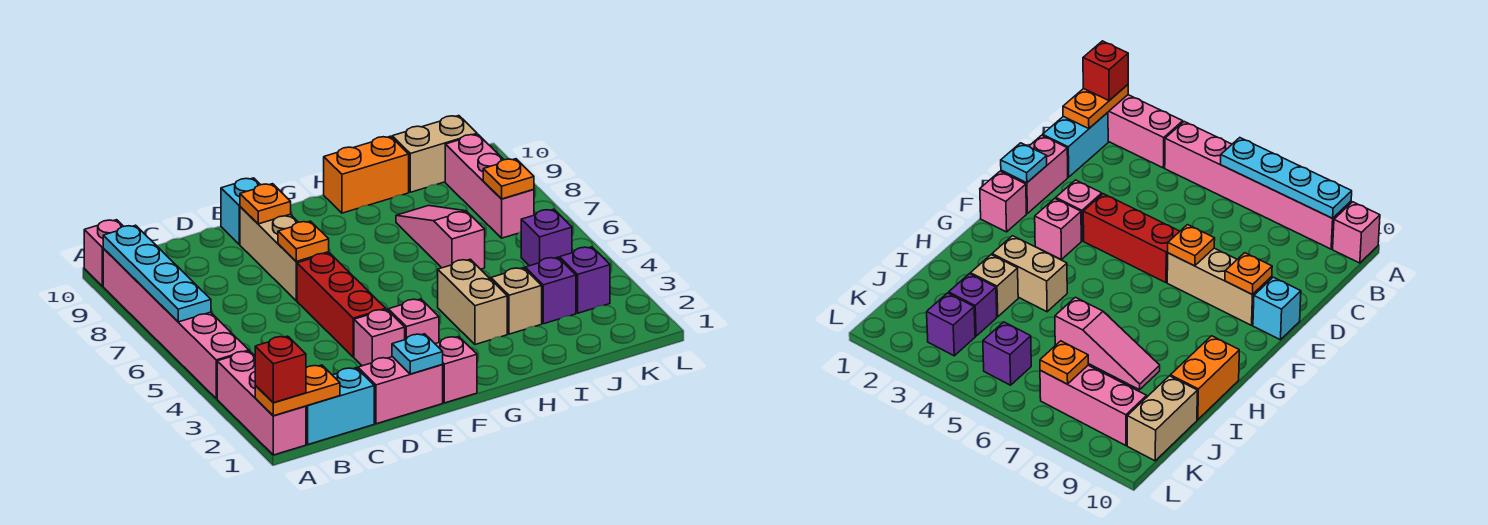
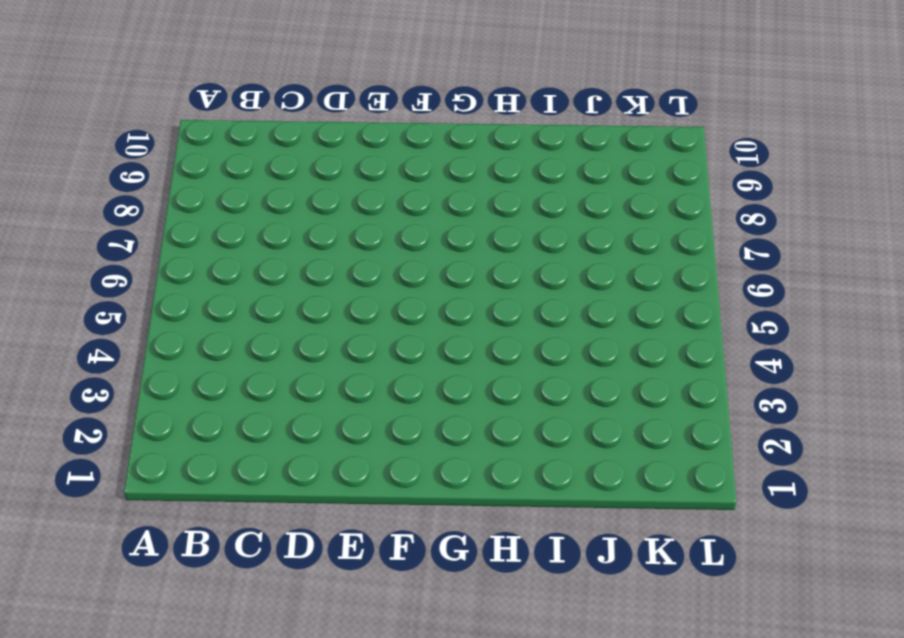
none -> pink 1x3 brick [217,351,306,455]
none -> pink 1x6 brick [103,249,249,399]
none -> pink 1x1 brick [84,220,123,286]

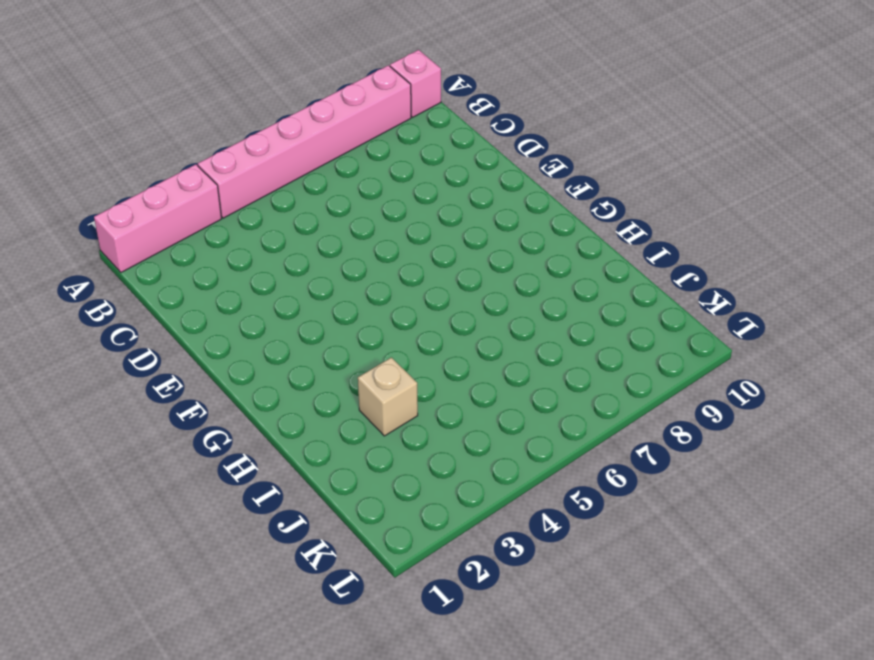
none -> cyan 1x2 brick [306,368,374,444]
none -> pink 1x2 brick [358,357,443,424]
none -> pink 1x1 brick [354,309,405,366]

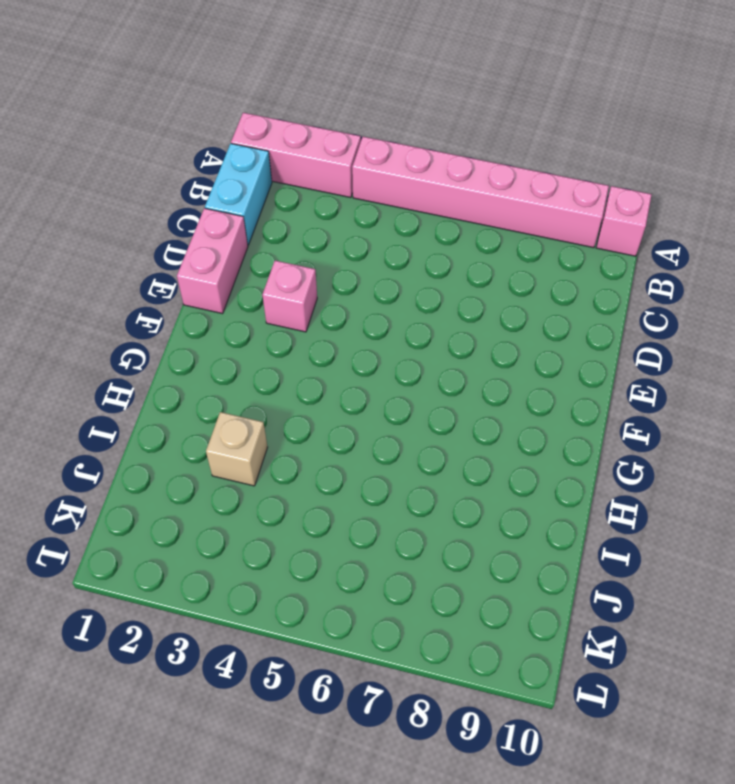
none -> red 1x3 brick [297,253,386,357]
none -> tan 1x3 brick [240,207,329,301]
none -> cyan 1x1 brick [221,178,260,244]

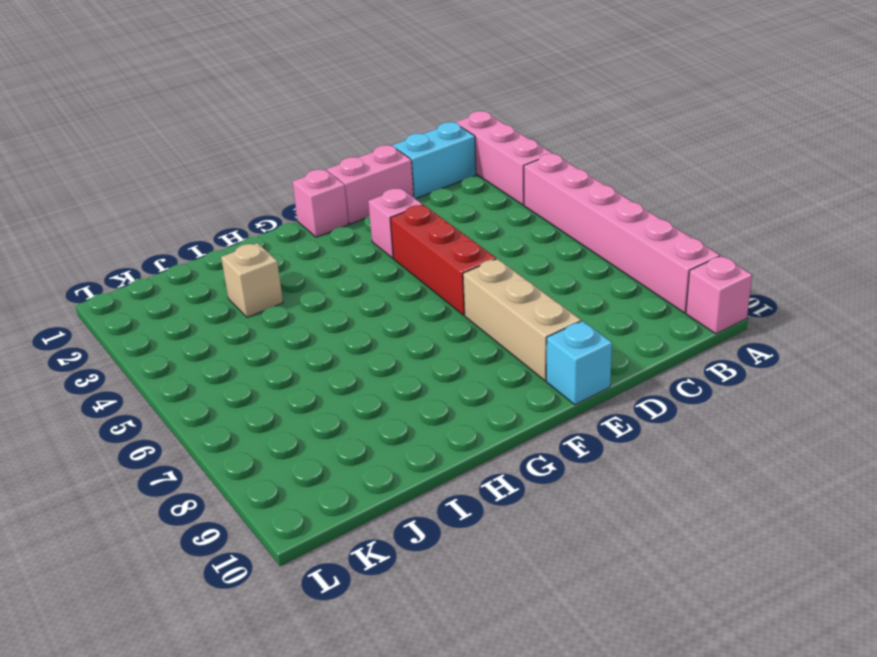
none -> pink 1x1 brick [388,299,439,344]
none -> tan 1x2 brick [438,259,507,345]
none -> orange 1x2 brick [324,136,409,213]

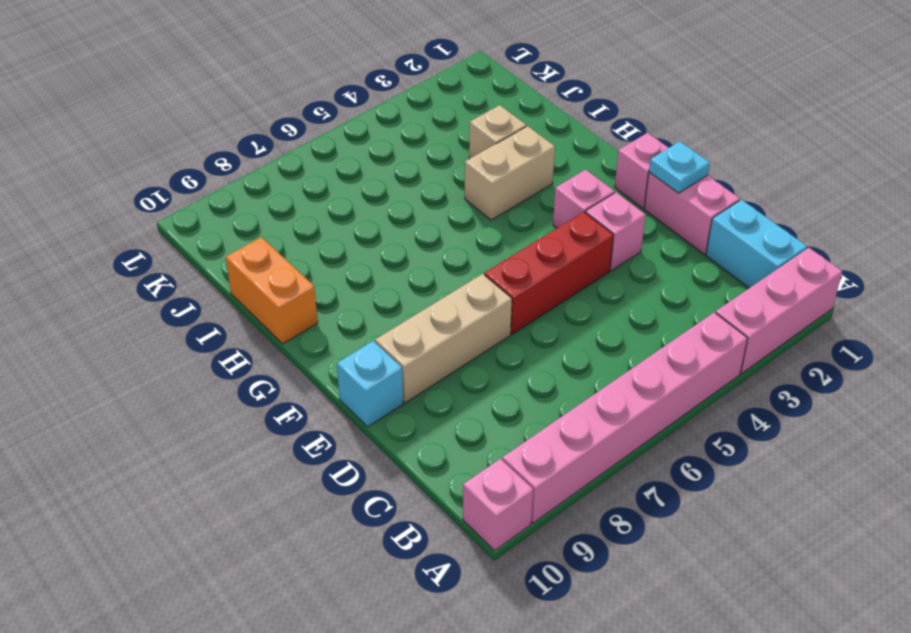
none -> pink 1x3 slope [396,206,485,269]
none -> purple 1x1 brick [525,257,576,324]
none -> tan 1x2 brick [392,116,477,192]

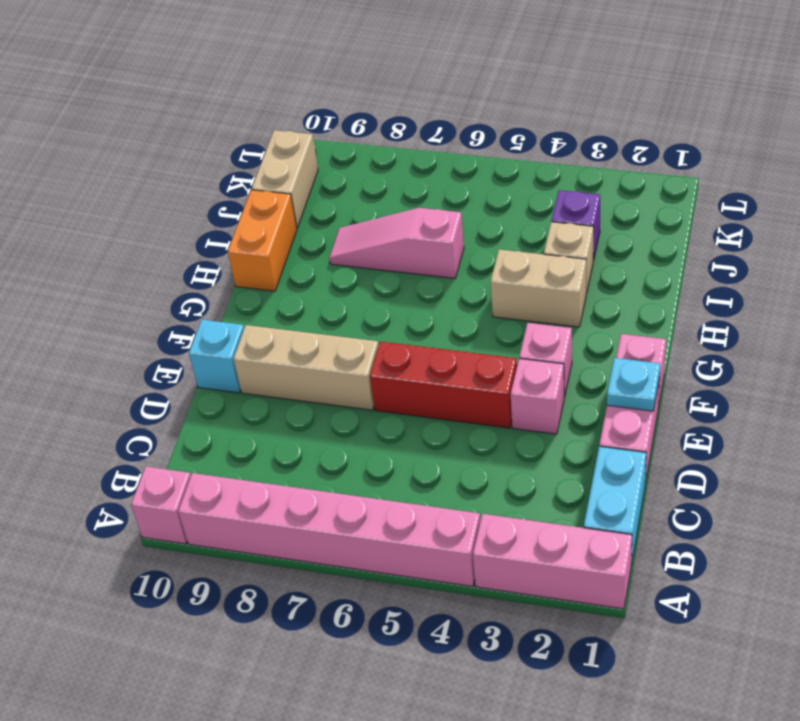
none -> purple 1x1 brick [559,247,610,313]
none -> purple 1x1 brick [521,209,572,266]
none -> pink 1x3 brick [445,134,534,238]

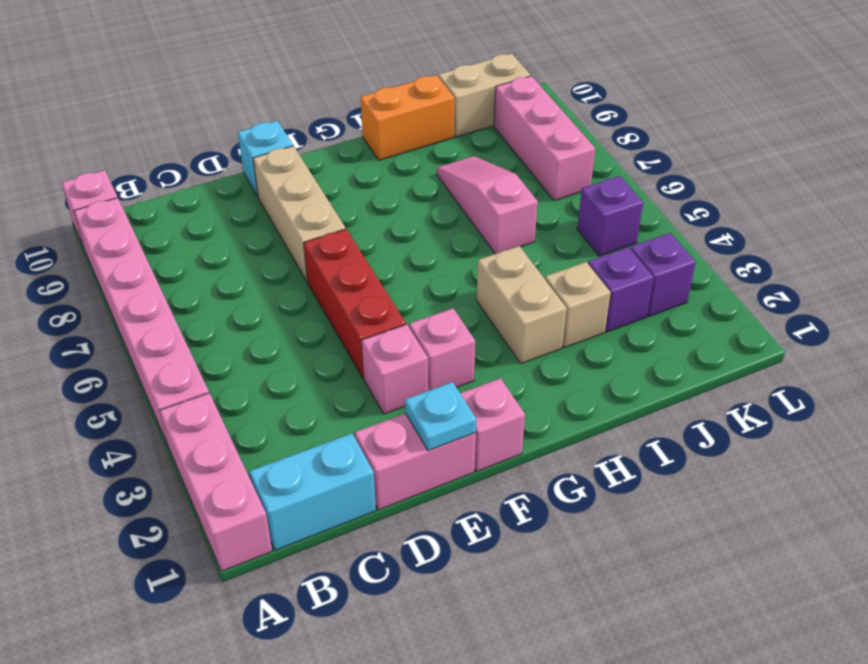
none -> orange 1x2 plate [255,365,340,416]
none -> cyan 1x4 plate [103,225,211,322]
none -> orange 1x1 plate [278,221,329,262]

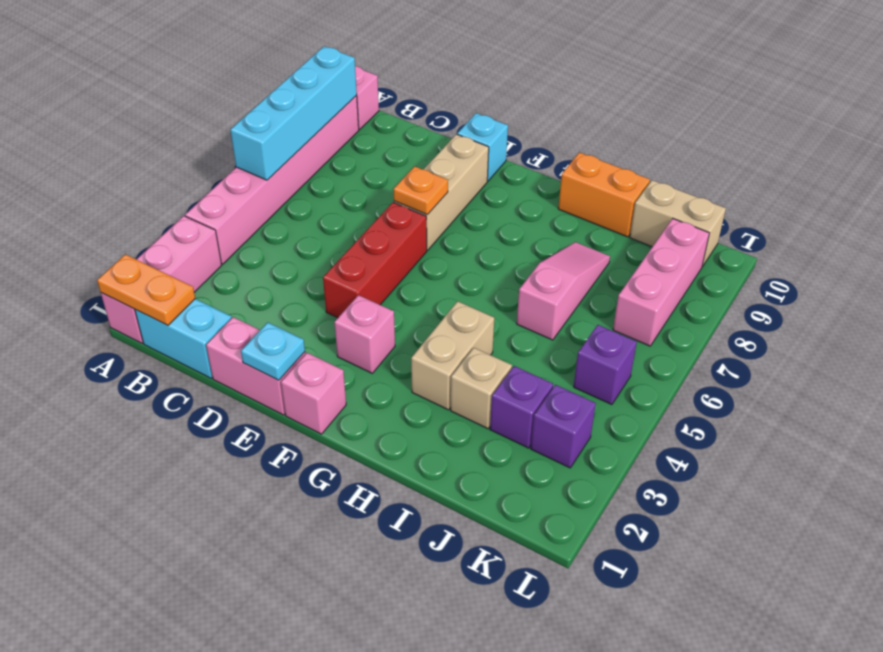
cyan 1x4 brick [230,46,357,180] -> cyan 1x4 plate [103,225,211,322]
none -> pink 1x1 brick [354,309,405,366]
none -> orange 1x1 plate [240,184,291,224]
none -> orange 1x1 plate [483,159,534,199]

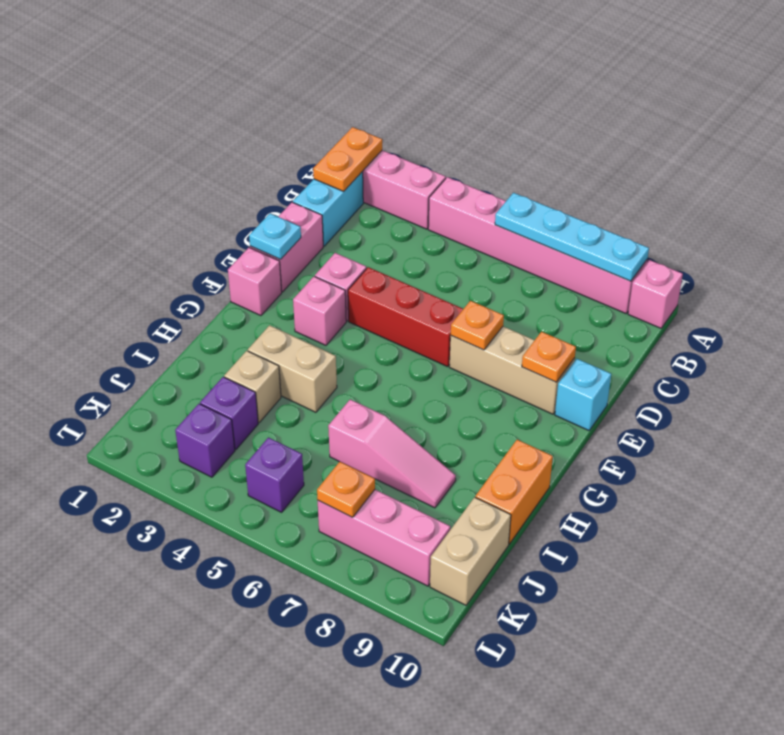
none -> red 1x1 brick [255,336,306,403]

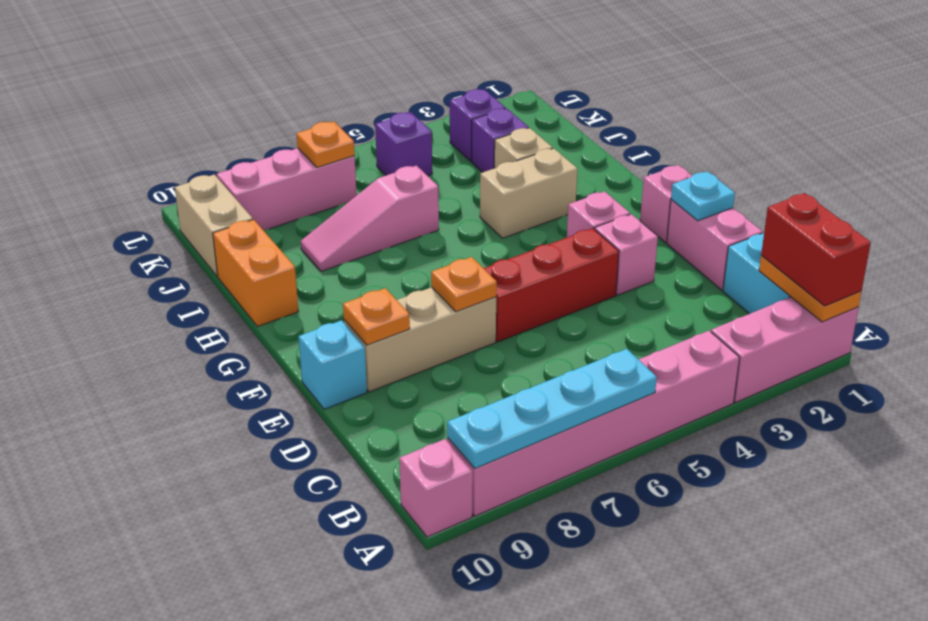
red 1x2 brick [761,193,871,306] -> red 1x1 brick [255,336,306,403]

